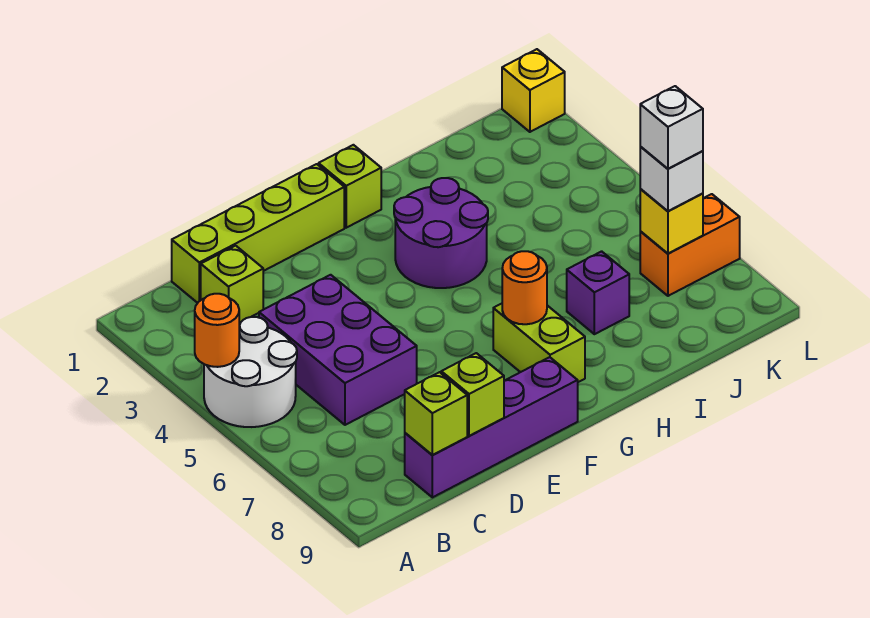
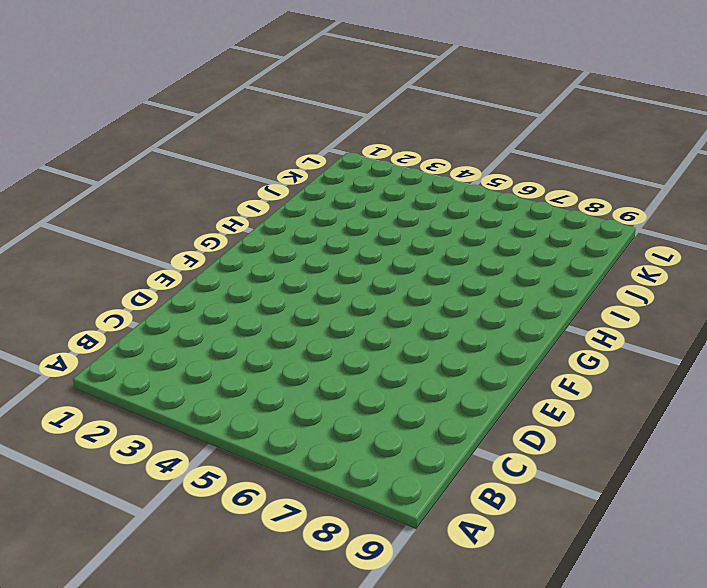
none -> white 2x2 round brick [204,317,297,427]
none -> lime 1x4 brick [172,164,344,303]
none -> lime 1x1 brick [201,246,263,323]

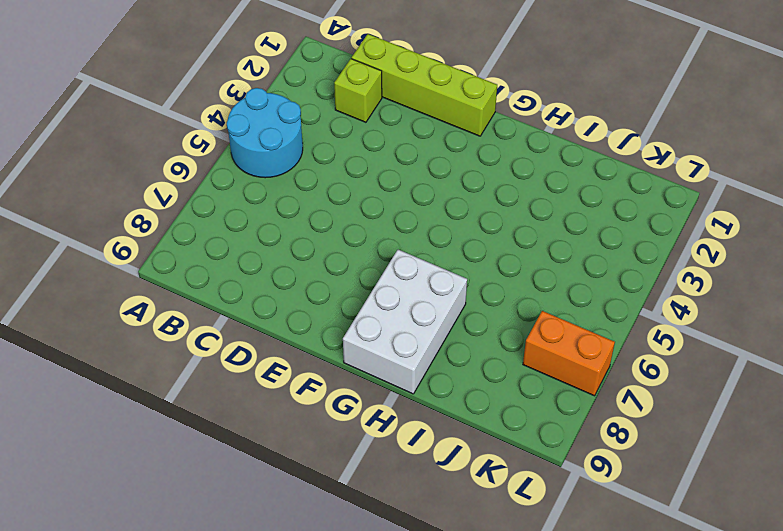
cyan 2x2 round brick [227,88,303,178] -> white 2x2 round brick [204,317,297,427]
white 2x3 brick [343,250,467,394] -> lime 1x2 brick [493,304,585,382]
none -> purple 2x3 brick [259,275,417,425]
none -> purple 1x4 brick [405,357,578,497]
none -> lime 1x1 brick [319,145,381,228]

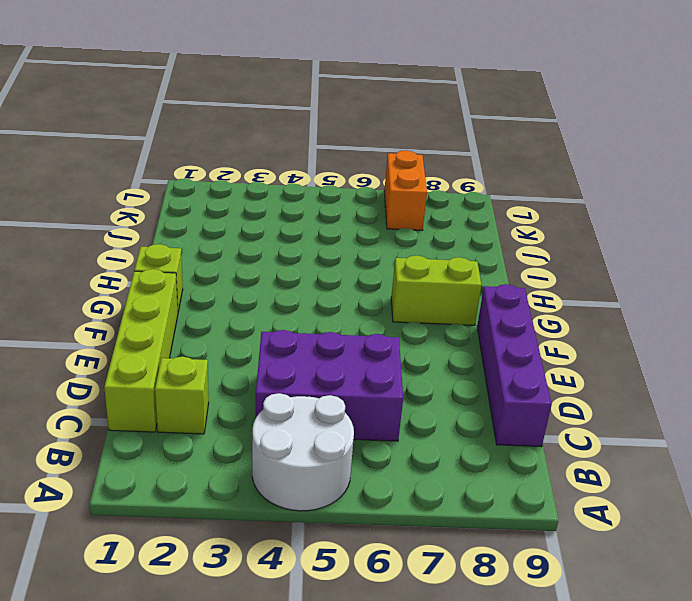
none -> purple 2x2 round brick [394,178,488,288]
none -> purple 1x1 brick [567,251,629,334]
none -> yellow 1x1 brick [502,49,565,132]

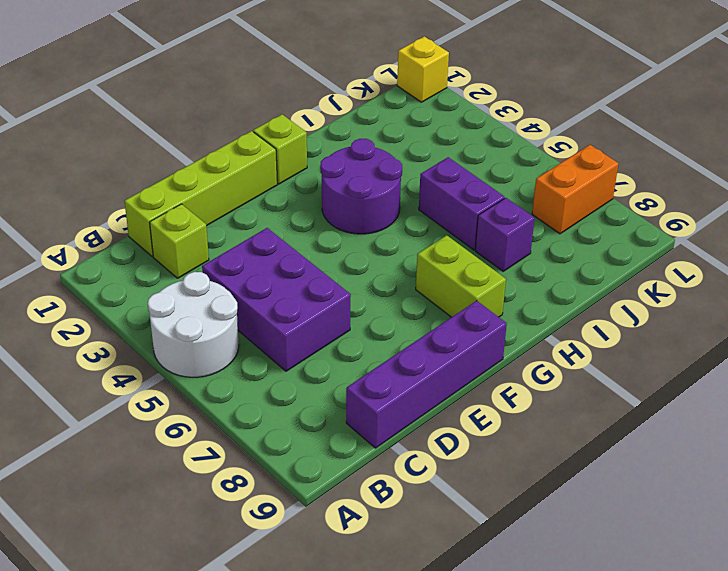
purple 1x2 brick [419,157,505,250] -> none
none -> orange 1x1 round brick [195,294,239,367]
none -> lime 1x1 brick [405,372,467,455]
none -> lime 1x1 brick [441,353,504,436]

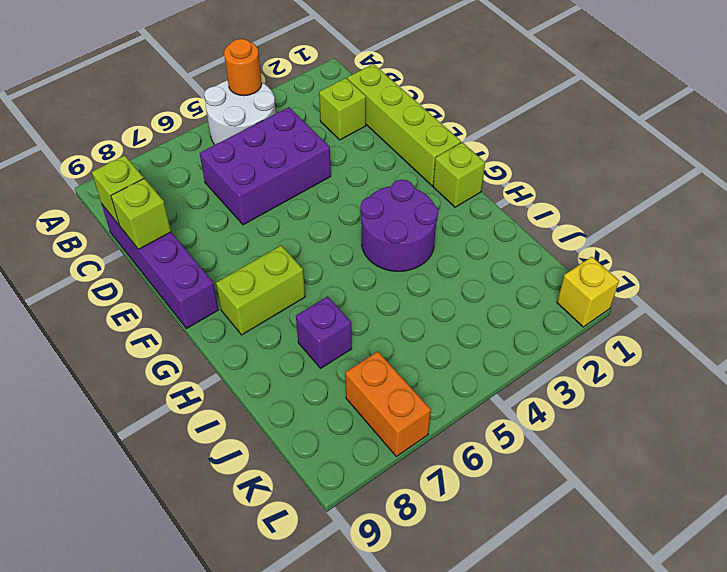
none -> orange 1x1 round brick [502,251,547,324]
none -> yellow 1x1 brick [640,189,703,253]
none -> white 1x1 brick [640,147,703,211]

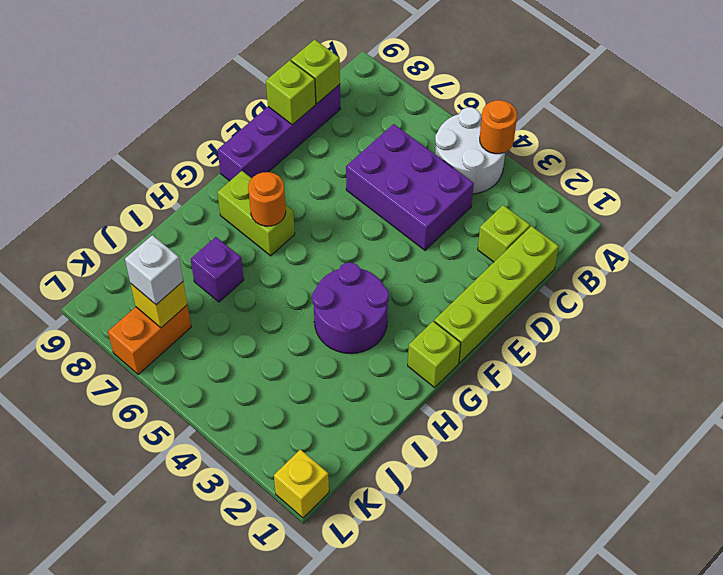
none -> white 1x1 brick [640,86,703,169]

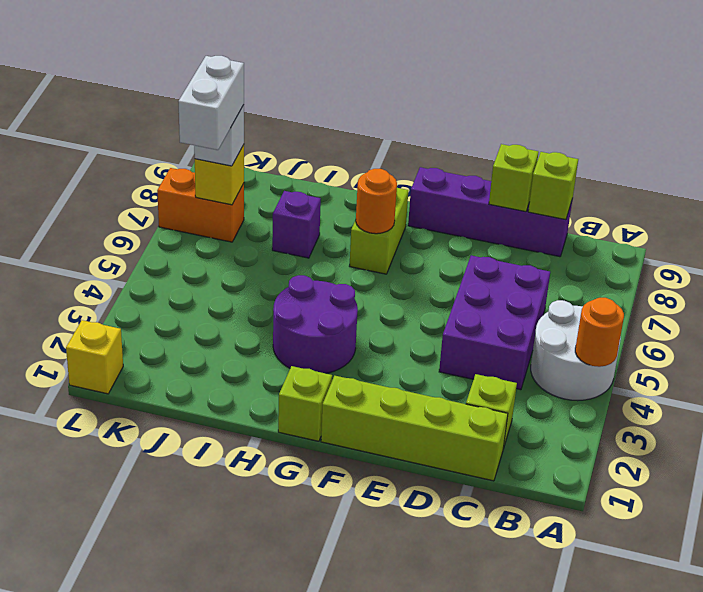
white 1x2 brick [178,56,244,150] -> white 1x1 brick [640,86,703,169]

